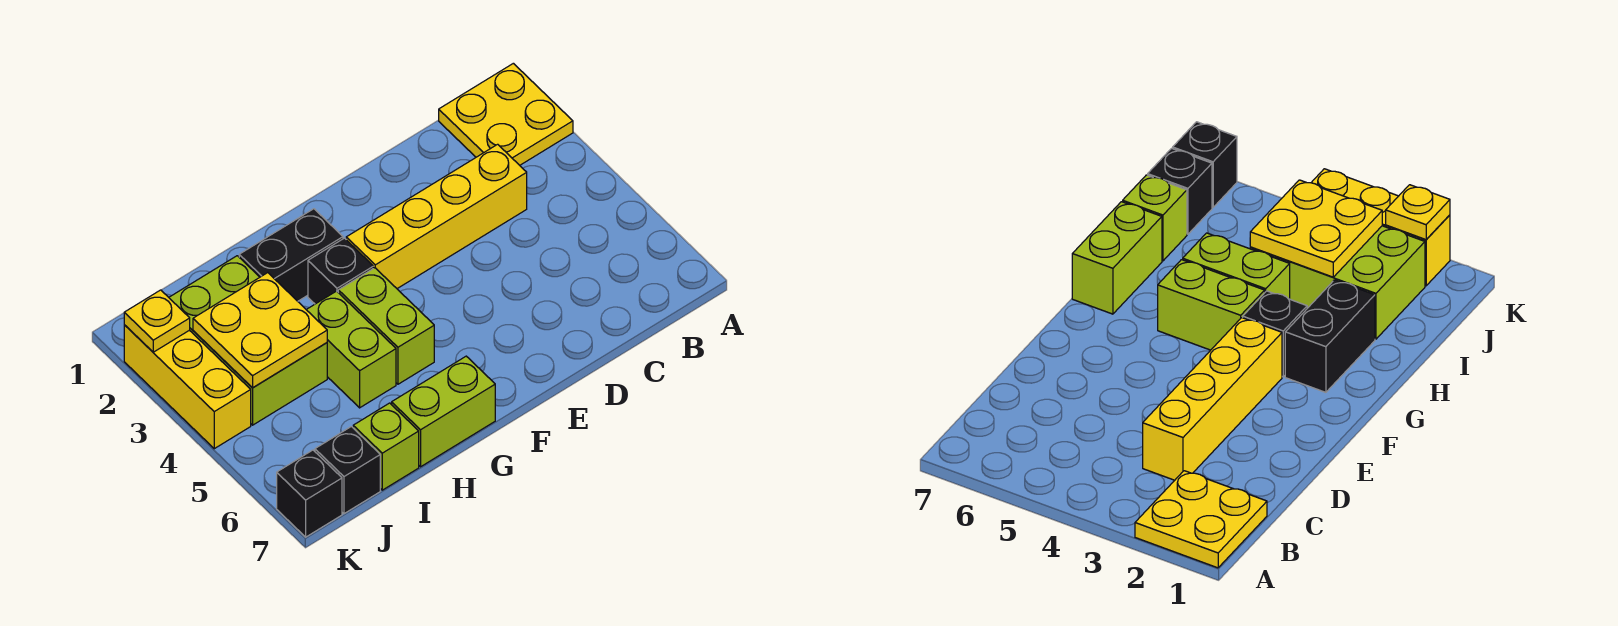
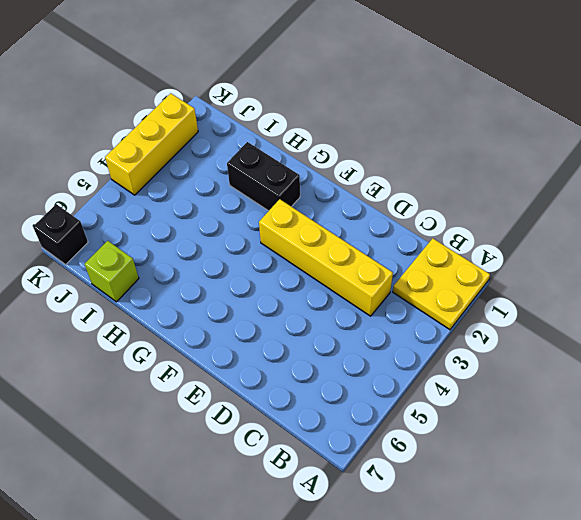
none -> black 1x1 brick [308,238,373,304]
none -> lime 1x2 brick [338,268,434,384]
none -> lime 1x2 brick [392,356,495,467]

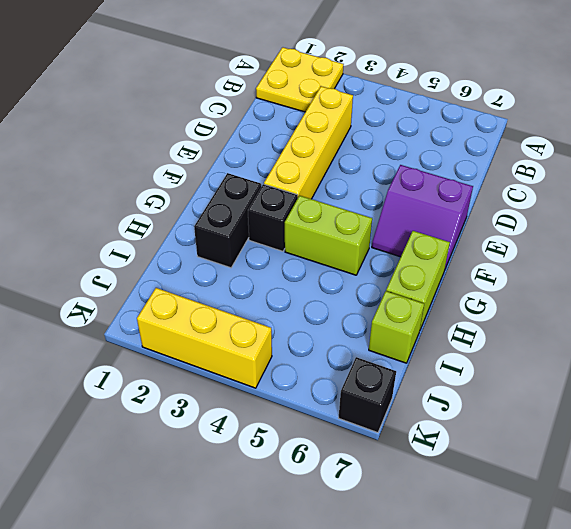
purple 2x2 slope [372,165,473,269] -> none
none -> lime 1x2 brick [306,291,396,408]
none -> lime 2x3 brick [169,256,327,425]
none -> black 1x1 brick [315,427,380,514]

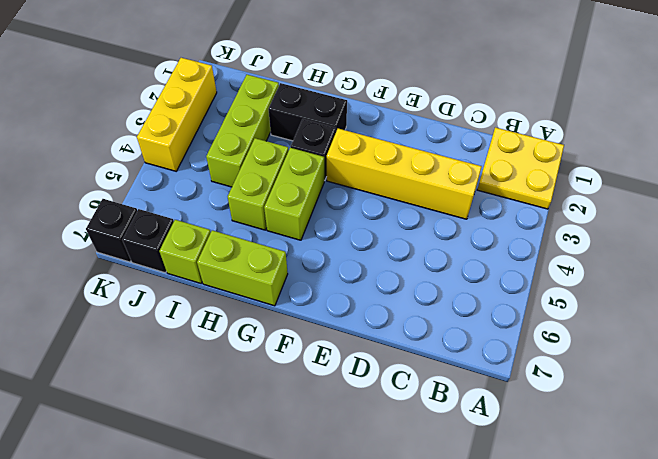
lime 1x3 brick [206,75,279,187] -> lime 2x3 brick [169,256,327,425]
none -> yellow 2x2 plate [193,273,327,388]
none -> yellow 1x1 plate [124,290,190,352]

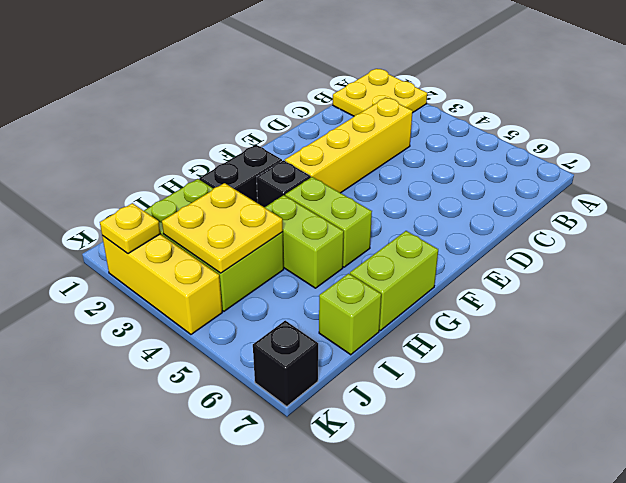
none -> black 1x1 brick [315,427,380,514]

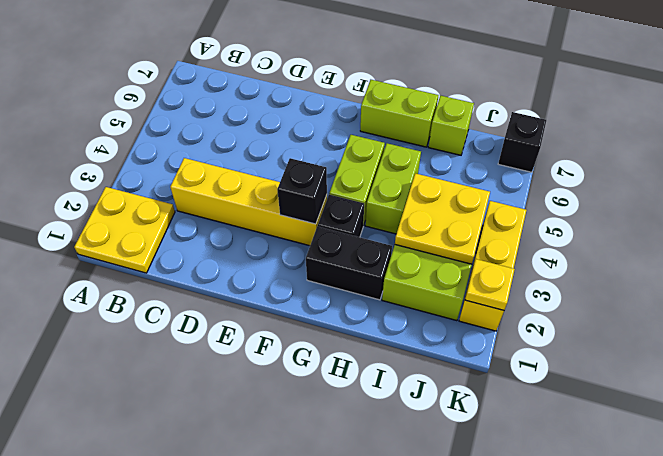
black 1x1 brick [277,158,327,224] -> black 1x1 brick moved to [315,427,380,514]

